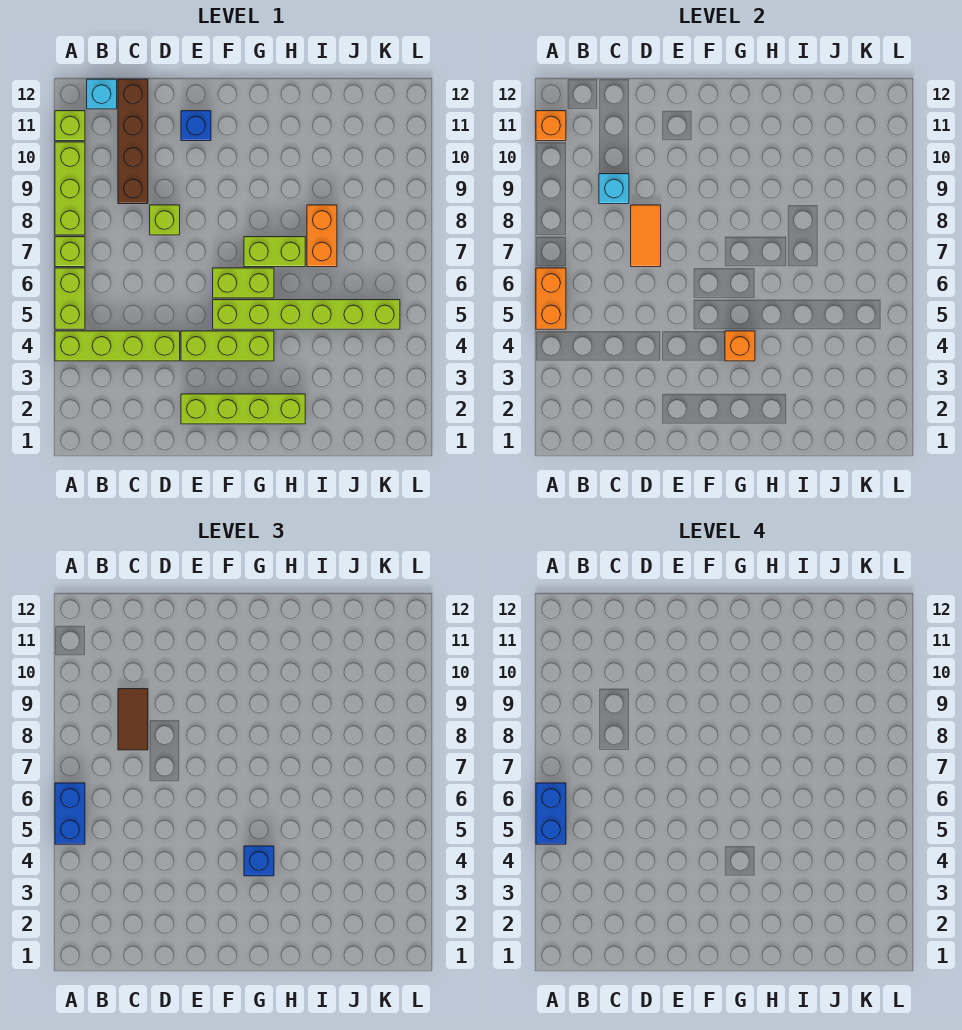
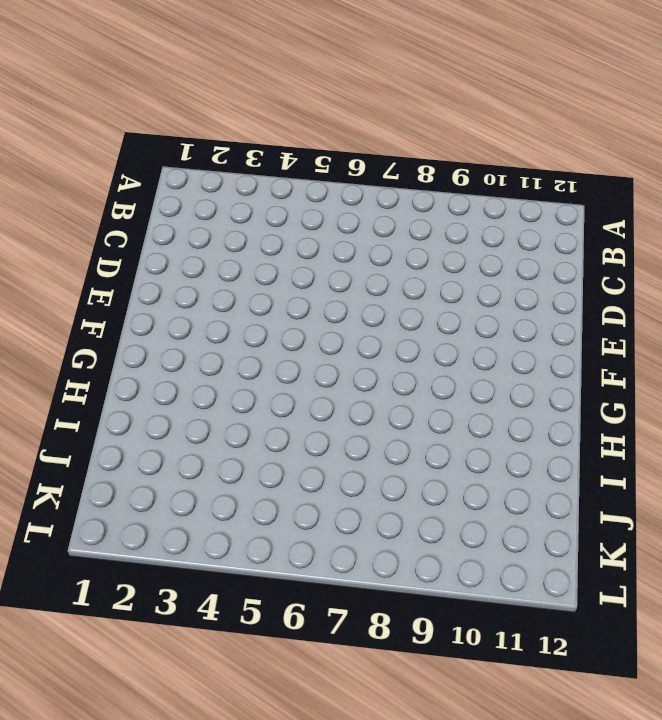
none -> lime 1x4 brick [55,331,180,361]
none -> lime 1x2 brick [55,268,85,329]
none -> lime 1x1 brick [55,237,85,267]

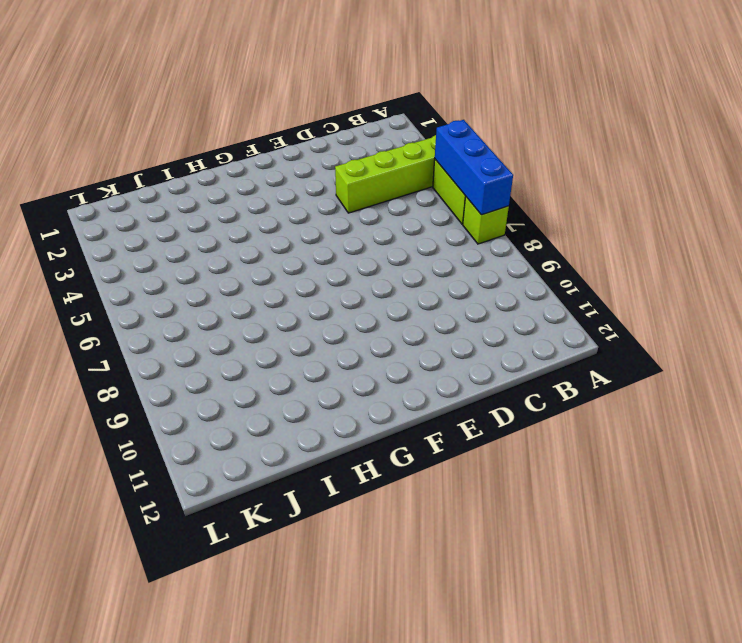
blue 1x3 brick [435,120,513,215] -> orange 1x2 brick [536,268,566,329]
none -> lime 1x3 brick [55,142,85,235]
none -> lime 1x1 brick [55,111,85,141]
none -> cyan 1x1 brick [87,79,117,109]

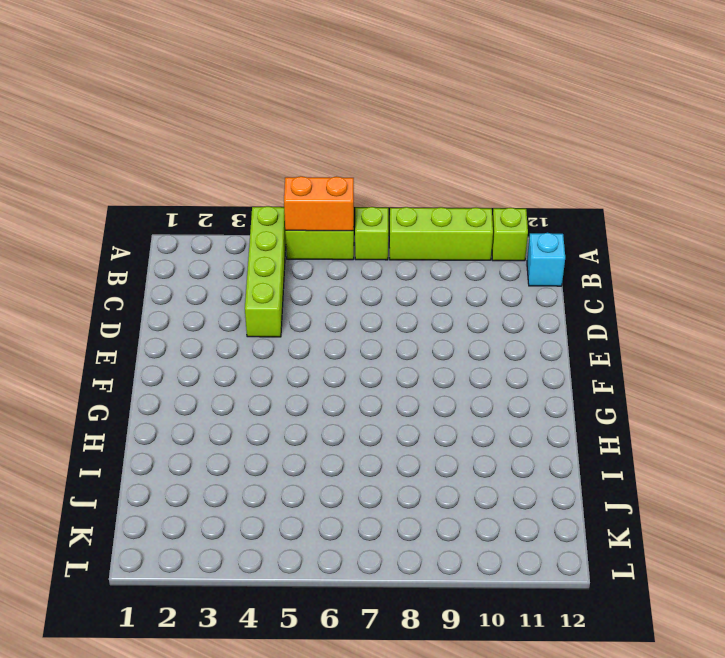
none -> brown 1x4 brick [118,79,148,204]
none -> lime 1x1 brick [150,205,180,235]
none -> lime 1x4 brick [181,394,305,424]

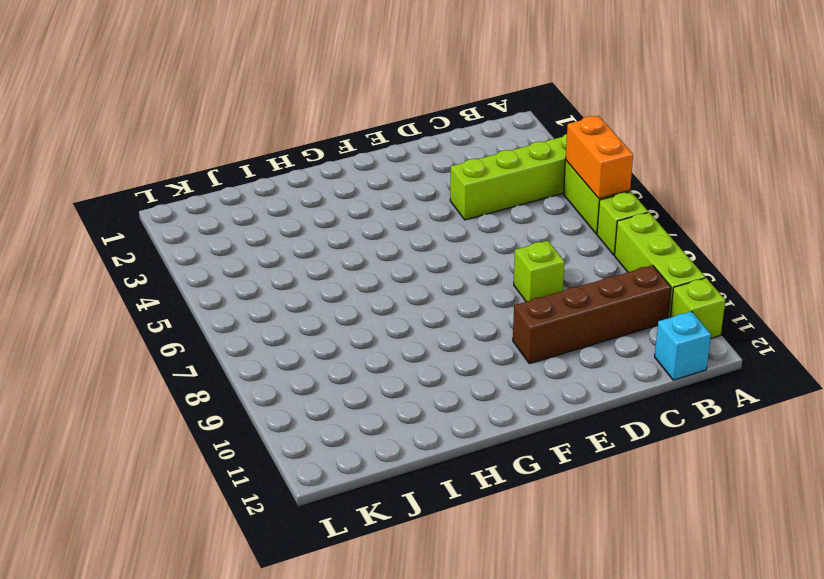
brown 1x4 brick [513,265,671,364] -> brown 1x4 brick turned to [118,79,148,204]
none -> lime 1x4 brick [181,394,305,424]
none -> lime 1x3 brick [181,331,274,361]
none -> blue 1x1 brick [181,111,211,141]

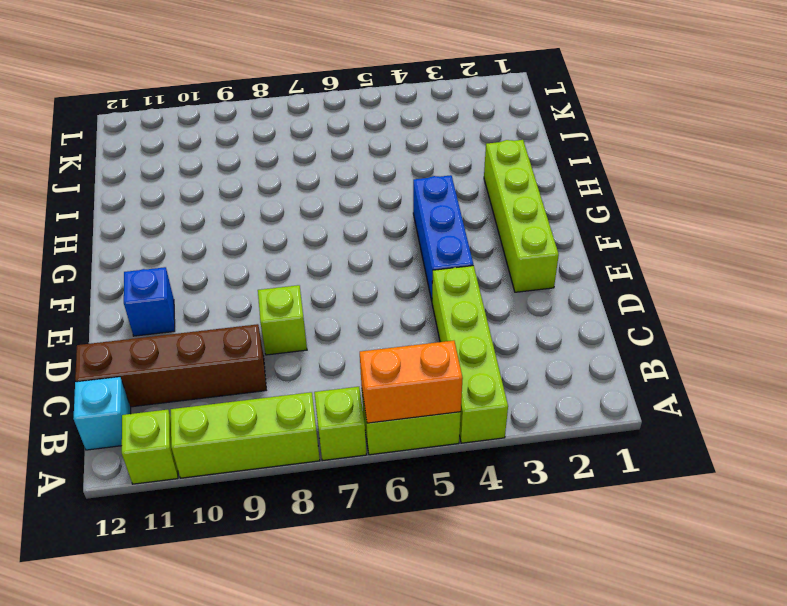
blue 1x3 brick [413,175,473,300] -> lime 1x3 brick [181,331,274,361]
none -> lime 1x6 brick [213,300,400,329]
none -> lime 1x2 brick [213,268,274,298]
none -> lime 1x2 brick [244,237,305,267]

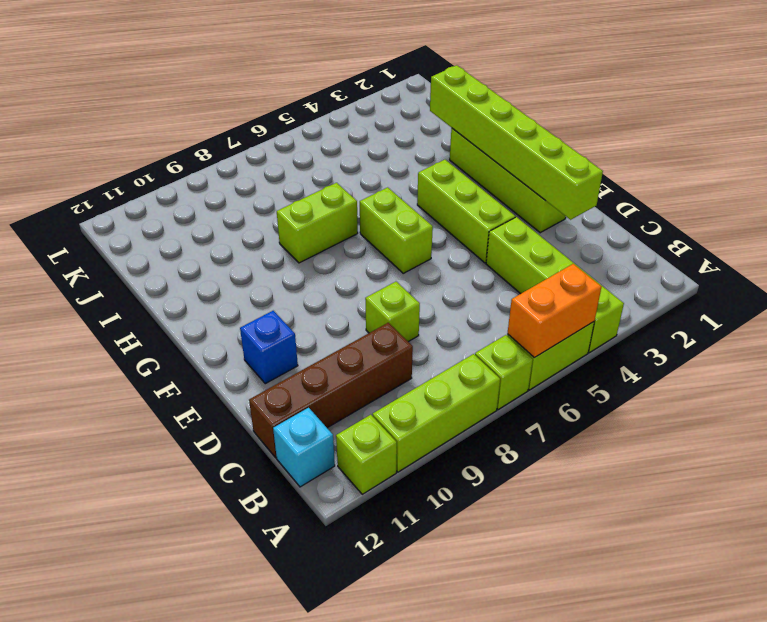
lime 1x6 brick [430,65,603,220] -> lime 1x6 brick moved to [213,300,400,329]
lime 1x2 brick [277,183,358,263] -> lime 1x2 brick turned to [244,237,305,267]
none -> orange 1x2 brick [307,205,337,267]
none -> orange 1x1 brick [536,111,566,141]
none -> cyan 1x1 brick [599,174,629,204]

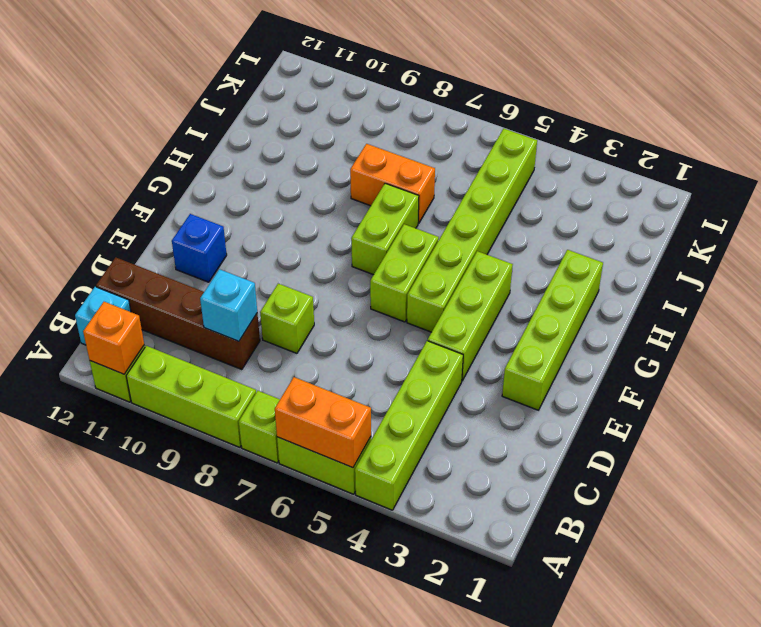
none -> orange 1x2 tile [631,205,661,267]
none -> orange 1x1 brick [725,331,755,361]
none -> blue 1x2 brick [55,783,85,844]

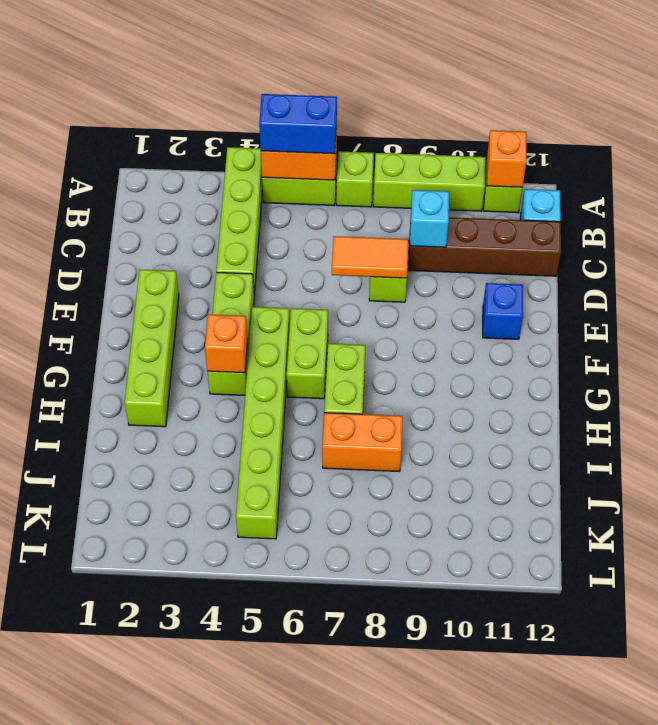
none -> brown 1x2 tile [118,689,148,750]
none -> blue 1x1 brick [244,846,274,876]
none -> blue 1x2 brick [536,783,566,844]

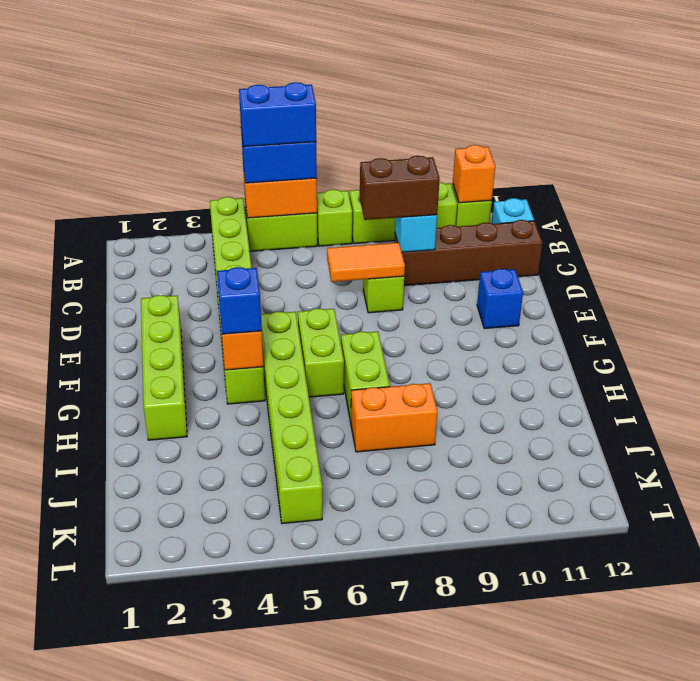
brown 1x2 brick [360,156,440,220] -> brown 1x2 tile [118,689,148,750]

